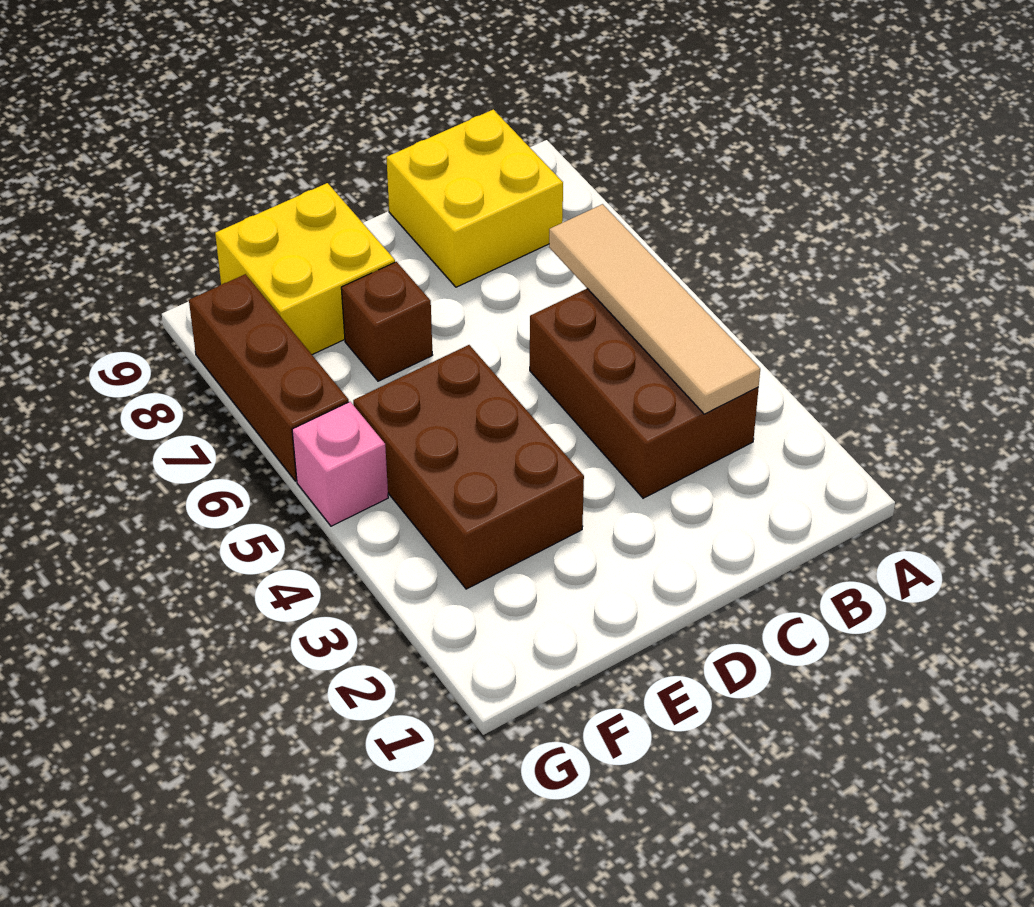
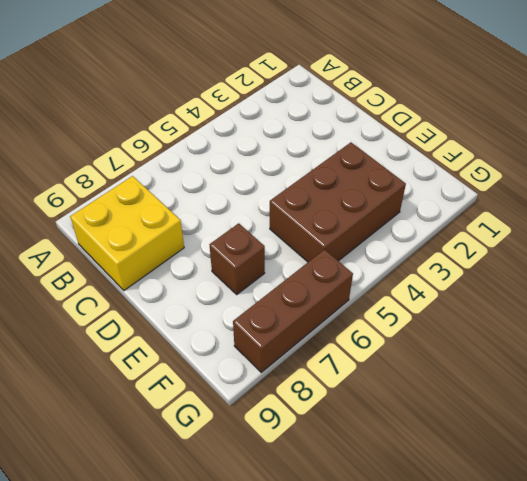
none -> brown 2x3 brick [530,289,758,498]
none -> yellow 2x2 brick [215,183,395,355]

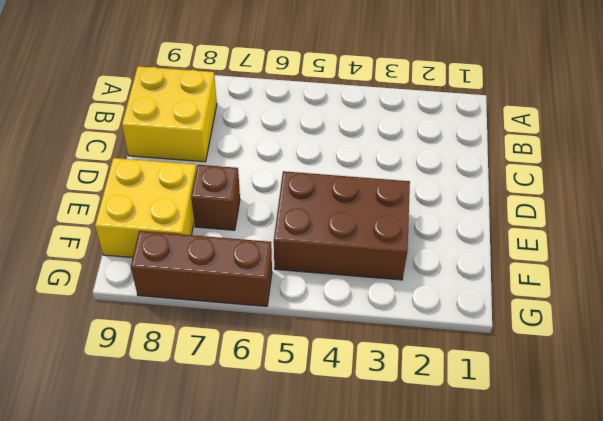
none -> brown 2x3 brick [530,289,758,498]
none -> pink 1x1 brick [292,402,388,526]

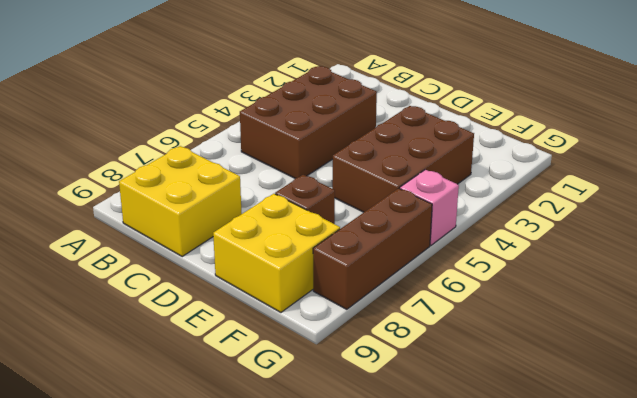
none -> tan 1x4 tile [549,204,760,414]

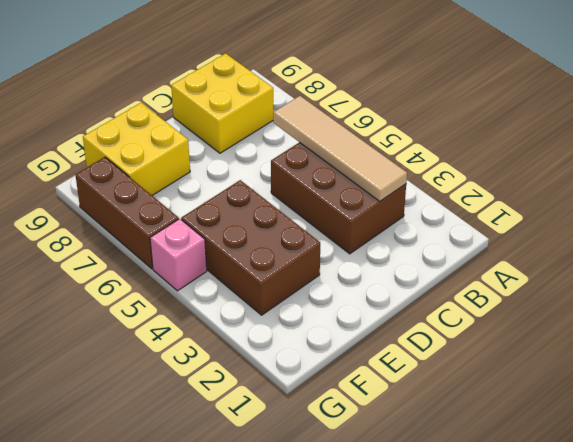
none -> brown 1x1 brick [341,262,432,381]

